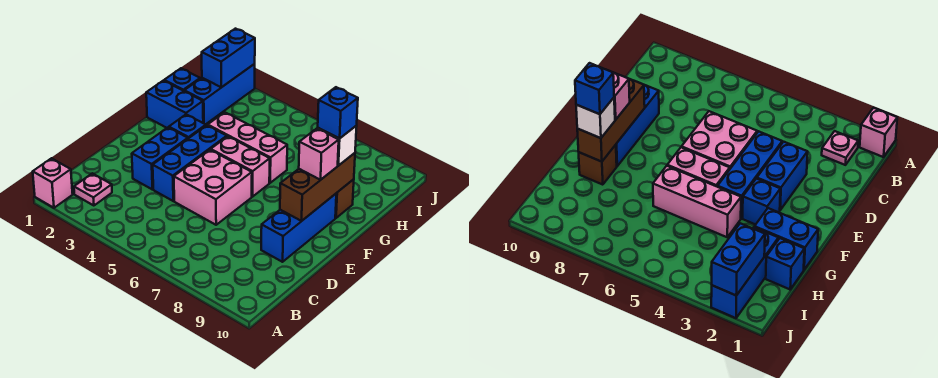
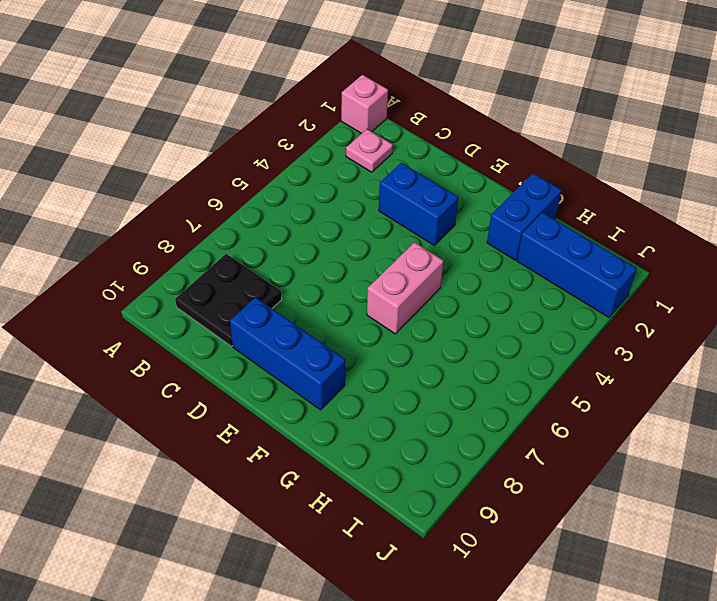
black 2x2 plate [175,254,282,346] -> none
none -> blue 1x3 brick [153,125,227,201]
none -> pink 2x2 brick [174,150,252,225]
none -> blue 1x1 brick [169,114,206,139]

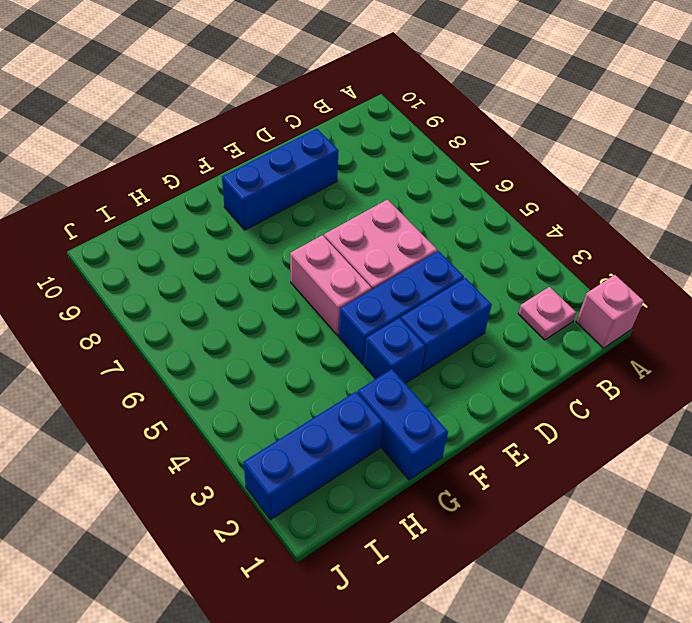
none -> pink 1x3 brick [208,112,287,183]
none -> brown 1x1 brick [335,179,354,218]
none -> blue 1x1 brick [164,68,200,91]

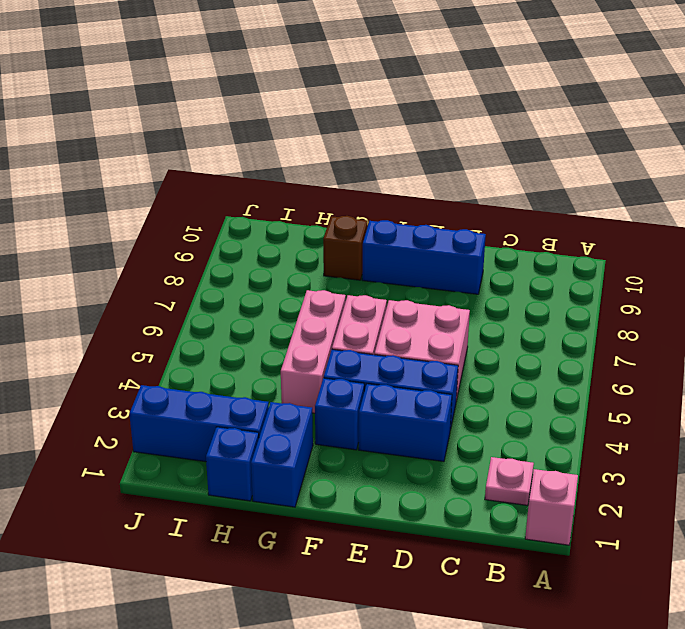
none -> brown 1x3 brick [280,153,355,221]
none -> blue 1x2 brick [202,29,255,87]
none -> pink 1x1 brick [299,129,339,180]

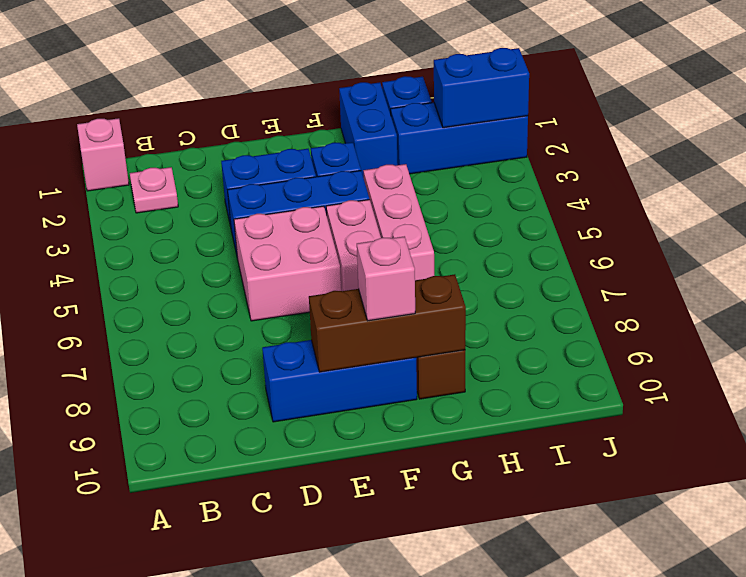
none -> white 1x1 brick [318,126,357,166]
none -> blue 1x1 brick [318,87,358,138]

